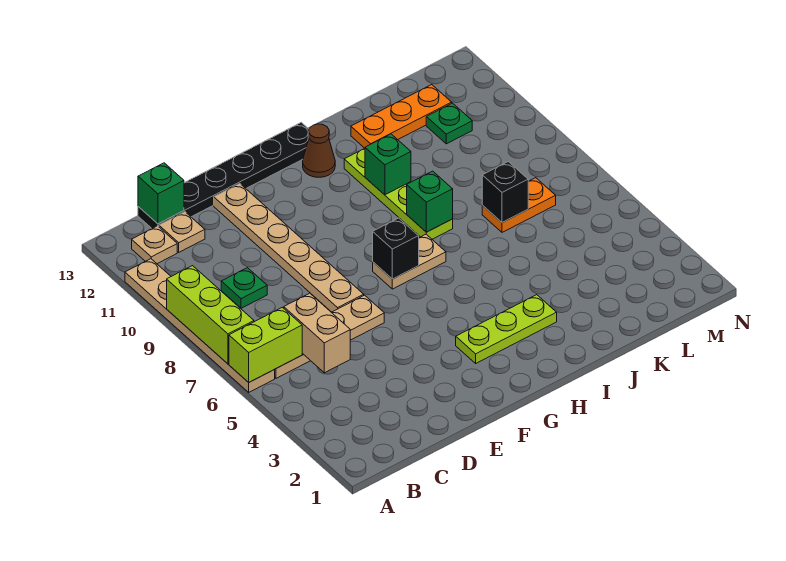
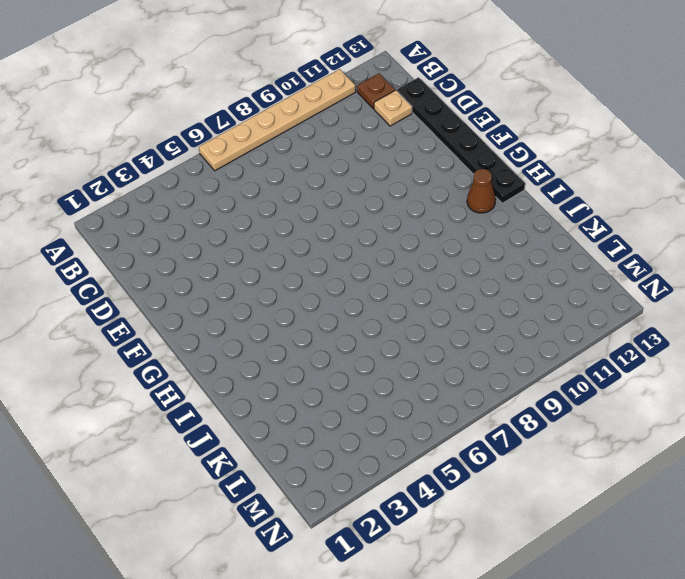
brown 1x1 plate [357,73,395,109] -> tan 1x1 plate [132,226,177,264]
none -> tan 1x4 plate [274,295,384,378]
none -> green 1x1 plate [221,268,267,308]
none -> tan 1x6 plate [214,184,364,312]

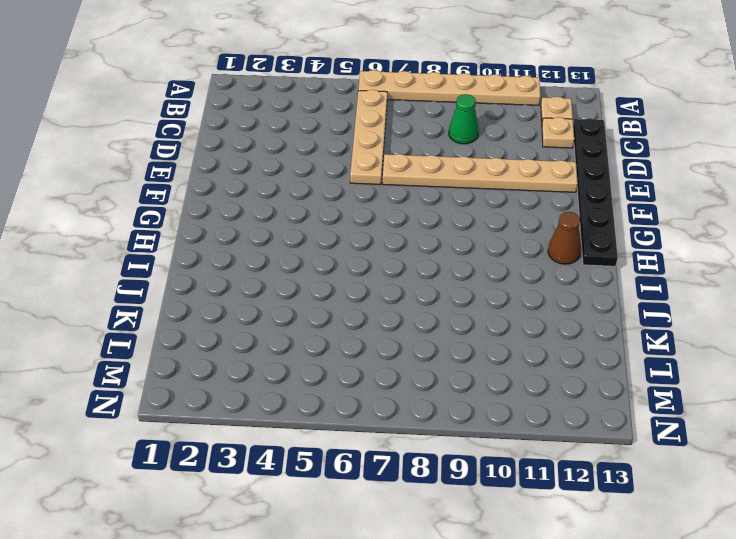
green 1x1 cone [449,94,479,144] -> green 1x1 plate [221,268,267,308]
none -> lime 1x3 plate [456,295,557,363]
none -> tan 1x2 plate [373,234,446,289]
none -> lime 1x4 plate [344,148,453,239]

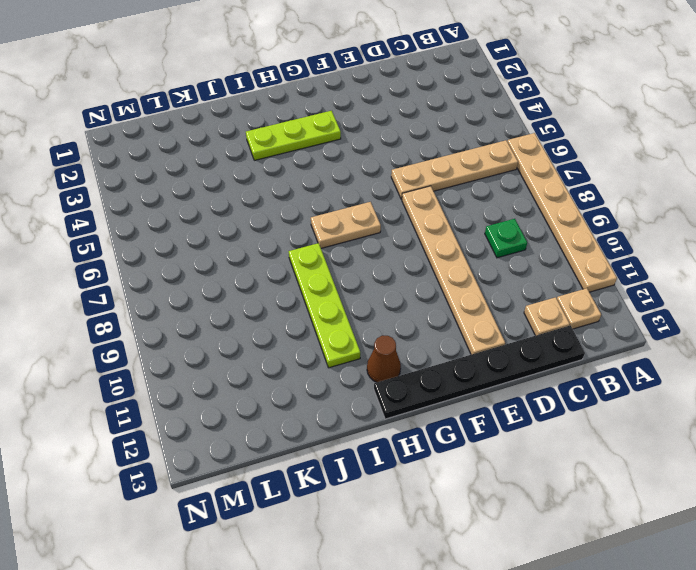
none -> orange 1x3 plate [351,85,452,148]
none -> orange 1x2 plate [482,178,556,232]
none -> green 1x1 plate [426,103,472,144]

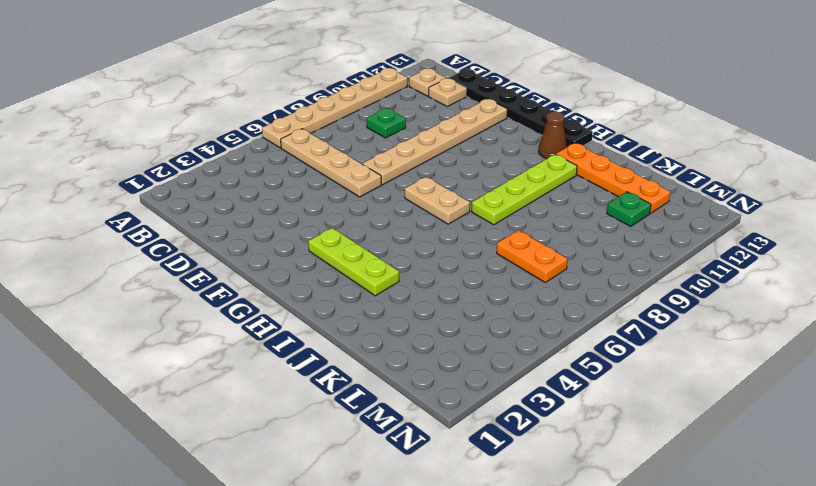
orange 1x4 plate [556,143,670,213] -> orange 1x3 plate [351,85,452,148]
none -> lime 1x2 brick [229,307,302,382]
none -> lime 1x3 brick [167,266,254,364]
none -> tan 1x2 brick [284,293,350,373]

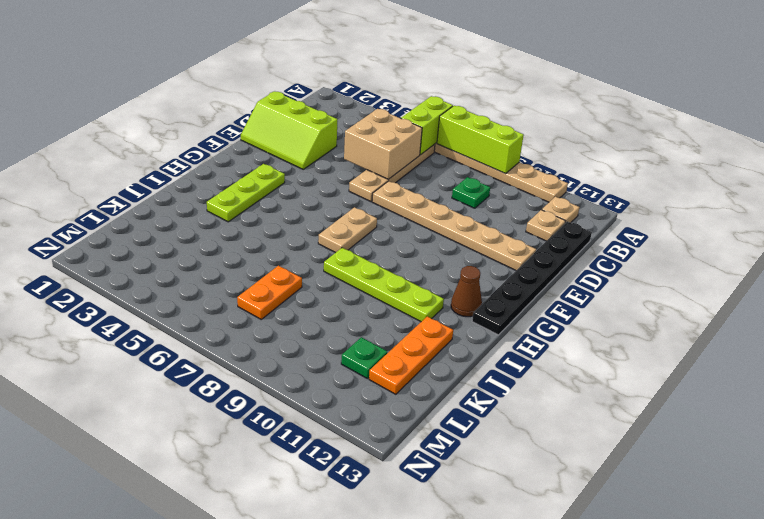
tan 2x2 brick [344,109,422,179] -> tan 1x2 brick [284,293,350,373]
lime 2x3 slope [241,92,338,169] -> none
none -> green 1x1 brick [138,163,184,224]
none -> black 1x1 brick [373,218,419,279]
none -> green 1x1 brick [407,171,453,232]

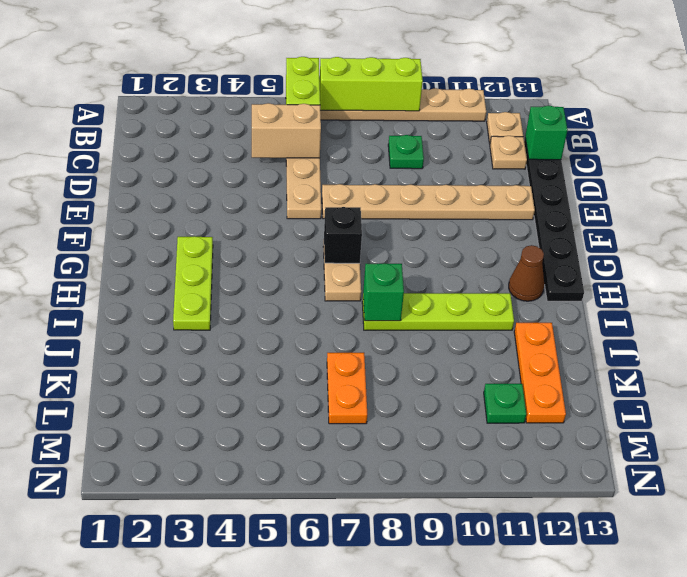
none -> green 1x1 brick [365,134,411,195]
none -> black 1x1 brick [482,162,529,223]

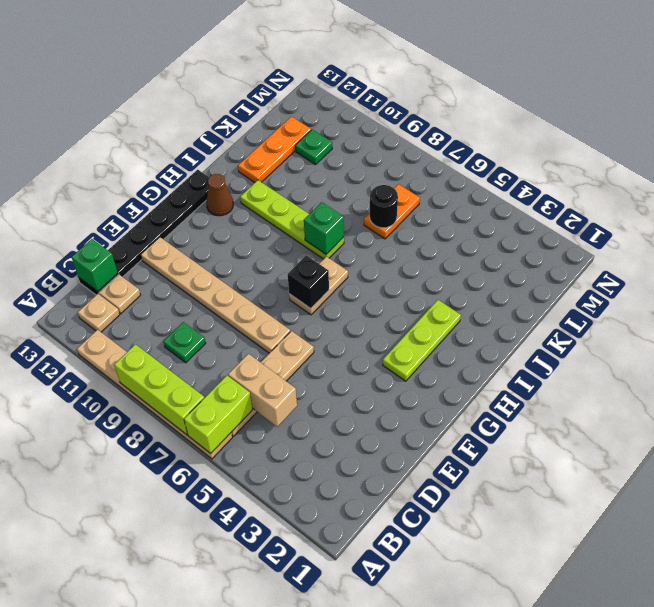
black 1x1 round brick [370,185,398,228] -> black 1x1 brick [482,162,529,223]
none -> green 1x1 brick [365,134,411,195]

